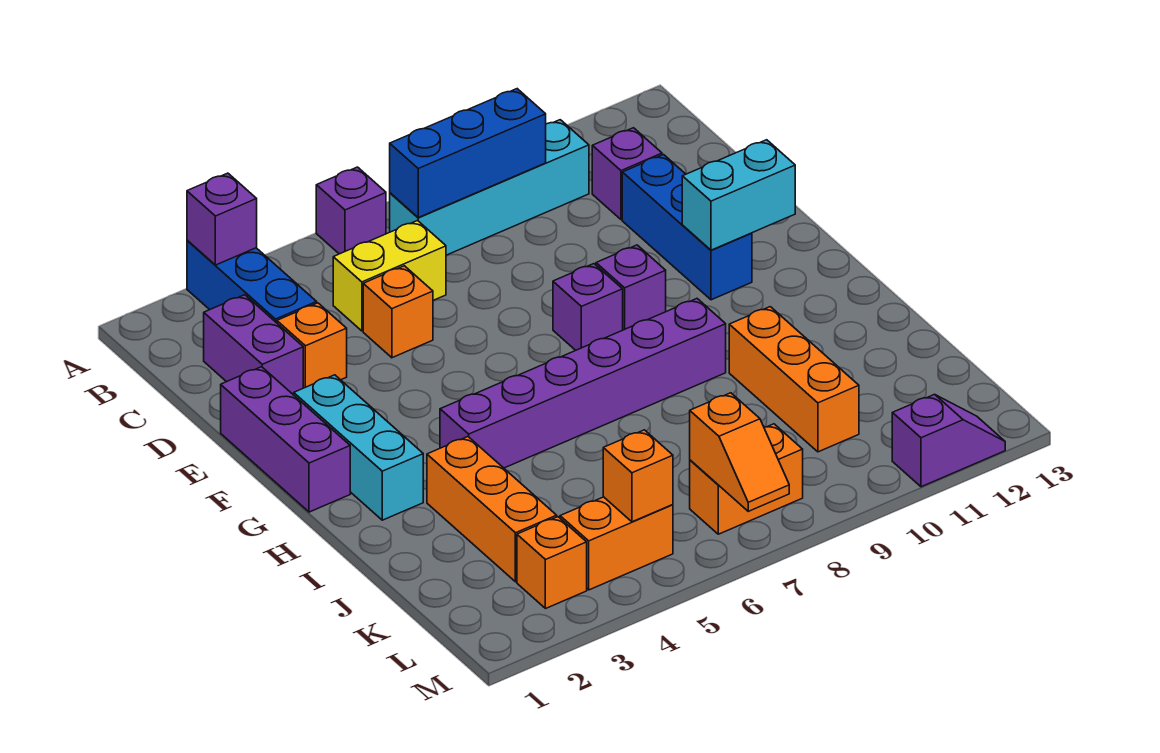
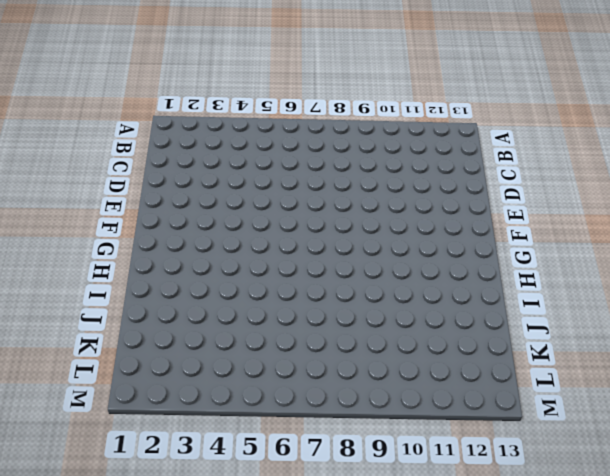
none -> blue 1x3 brick [187,240,317,323]
none -> purple 1x1 brick [316,167,386,254]
none -> cyan 1x4 brick [389,120,589,255]

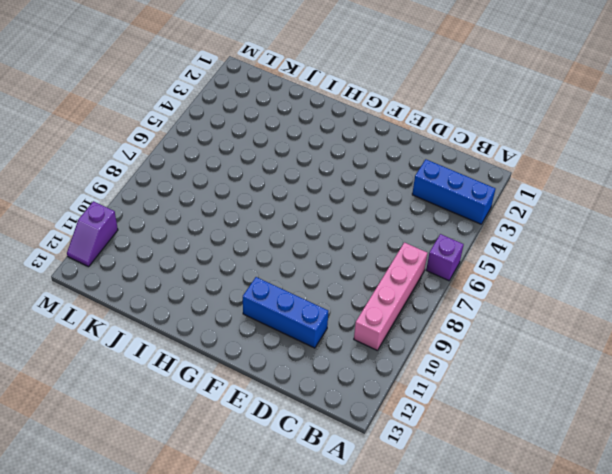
pink 1x4 brick [354,242,427,350] -> cyan 1x4 brick [389,120,589,255]
none -> purple 1x2 brick [204,295,303,395]
none -> yellow 1x2 brick [333,221,446,331]
none -> purple 1x1 brick [592,128,662,220]

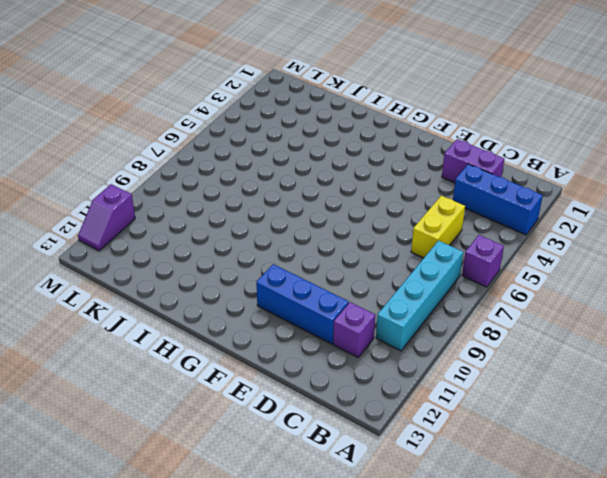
none -> orange 1x1 brick [277,303,347,388]
none -> orange 1x1 brick [363,266,433,358]
none -> purple 1x3 brick [221,367,350,512]

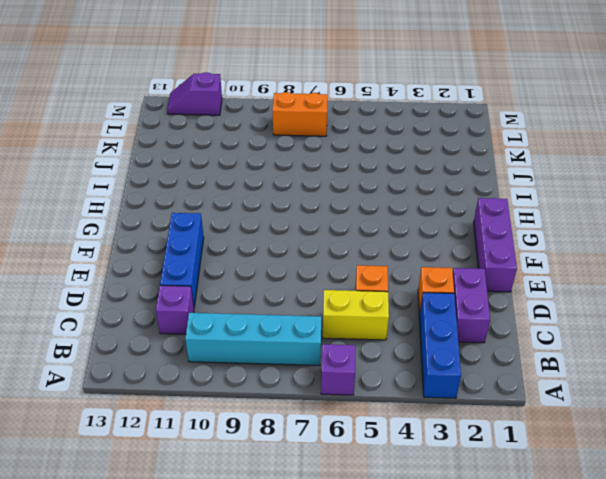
none -> cyan 1x3 brick [294,375,423,520]
none -> purple 1x1 brick [553,264,623,350]
none -> purple 1x1 brick [596,245,666,330]

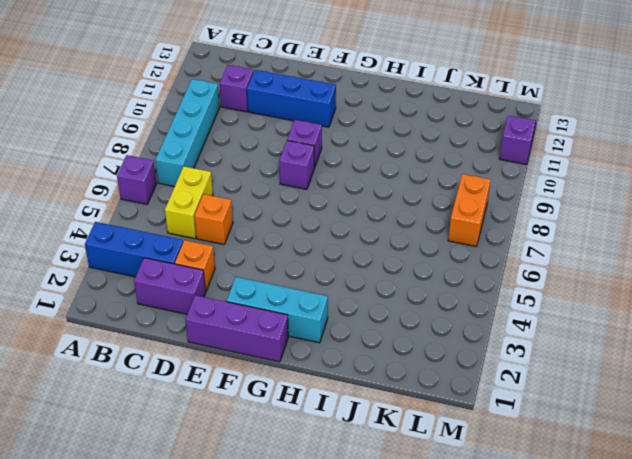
none -> purple 1x6 brick [440,299,726,468]
none -> orange 1x3 brick [427,437,557,582]
none -> orange 1x3 brick [729,307,859,452]

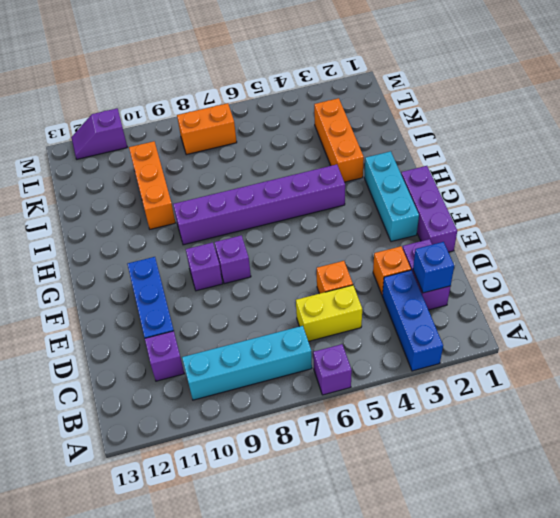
blue 1x1 brick [413,242,454,293] -> none
none -> orange 1x1 brick [517,517,587,609]
none -> orange 1x2 brick [560,497,673,590]
none -> purple 1x1 brick [187,173,257,265]

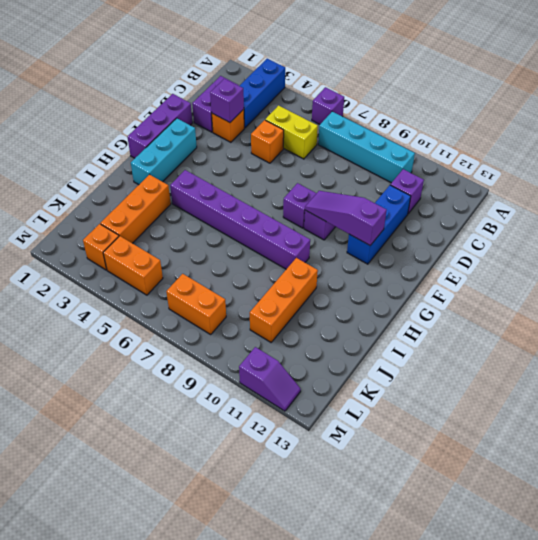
purple 1x1 brick [210,79,244,123] -> purple 1x1 brick moved to [187,173,257,265]
purple 1x3 slope [305,191,387,245] -> cyan 1x2 brick [682,140,795,250]
none -> blue 1x3 brick [390,89,546,217]
none -> orange 1x1 brick [603,430,673,522]
none -> orange 1x2 slope [690,393,789,511]

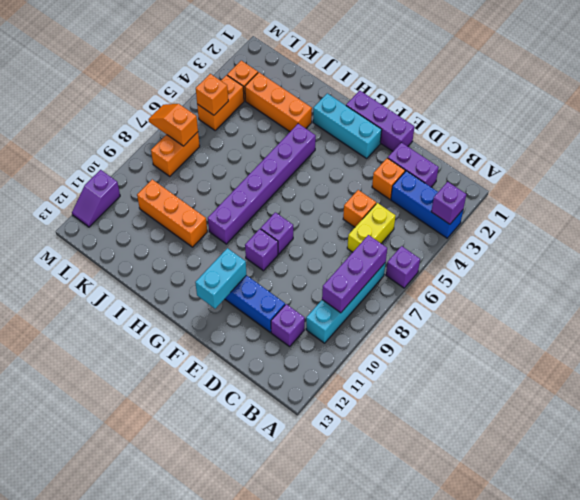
purple 1x3 brick [322,235,387,313] -> blue 1x3 brick [390,89,546,217]

